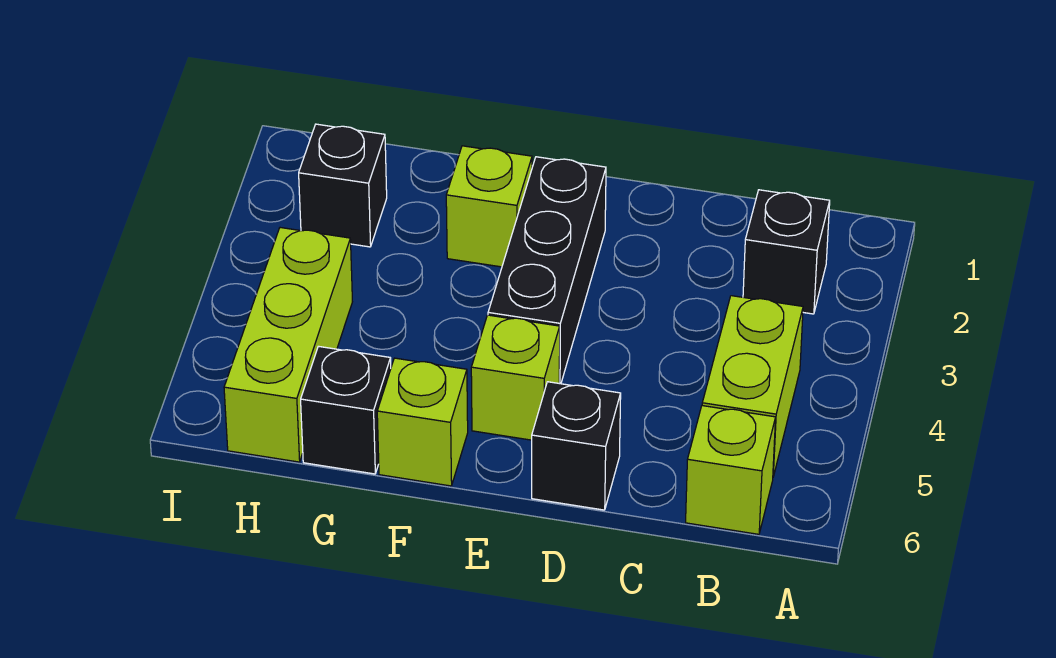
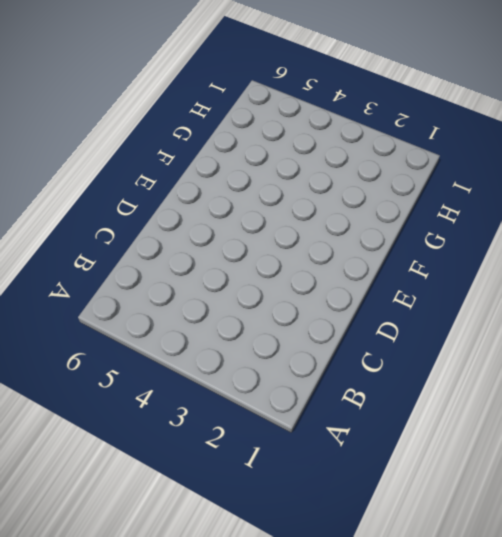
none -> black 1x1 brick [743,190,830,314]
none -> lime 1x2 brick [702,296,803,477]

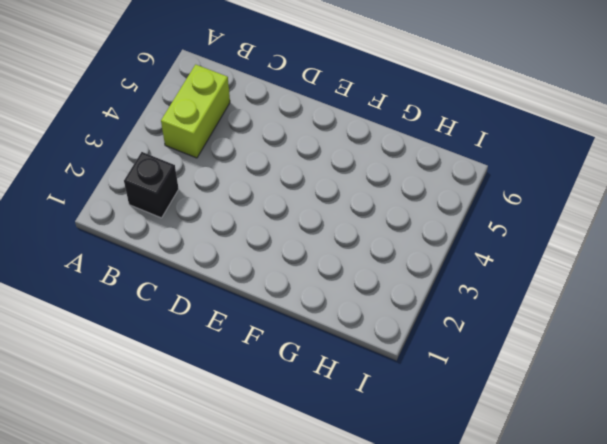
none -> lime 1x1 brick [686,406,776,534]
none -> black 1x1 brick [532,382,621,510]

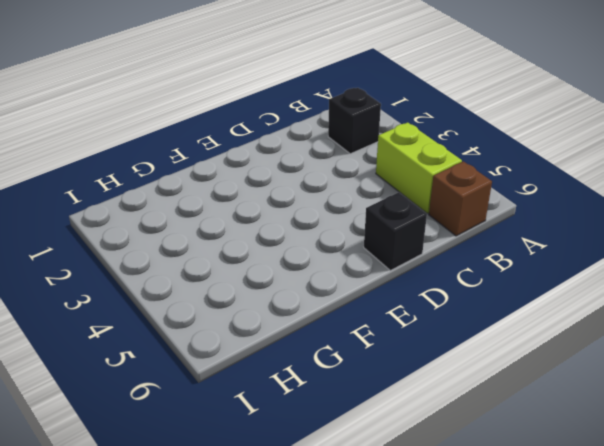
brown 1x1 brick [429,161,492,236] -> lime 1x1 brick [686,406,776,534]
none -> black 1x3 brick [488,157,606,384]
none -> lime 1x1 brick [471,315,560,440]

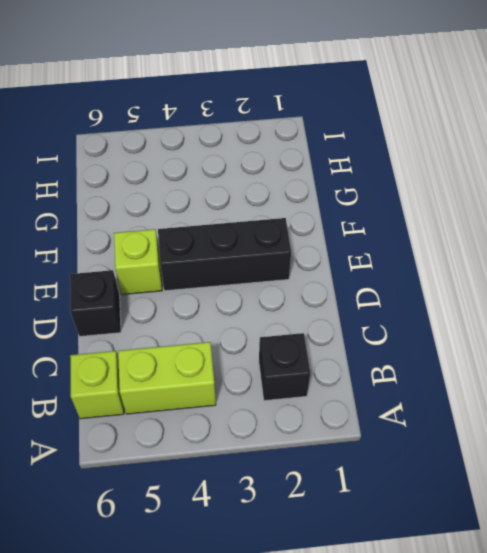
none -> lime 1x1 brick [446,146,532,267]
none -> lime 1x1 brick [377,358,468,486]

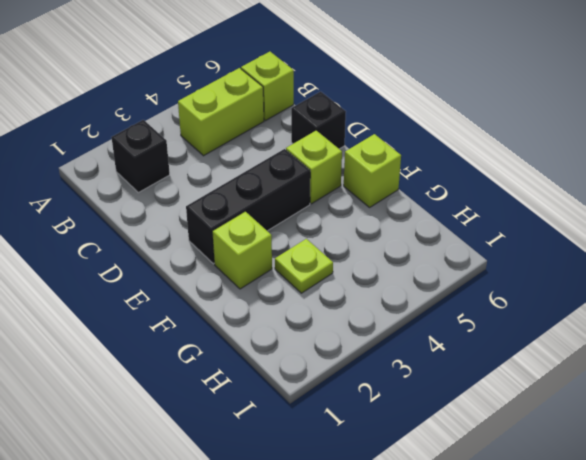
lime 1x1 plate [275,239,333,293] -> none
none -> black 1x1 brick [301,346,391,474]
none -> black 1x1 brick [299,124,387,247]

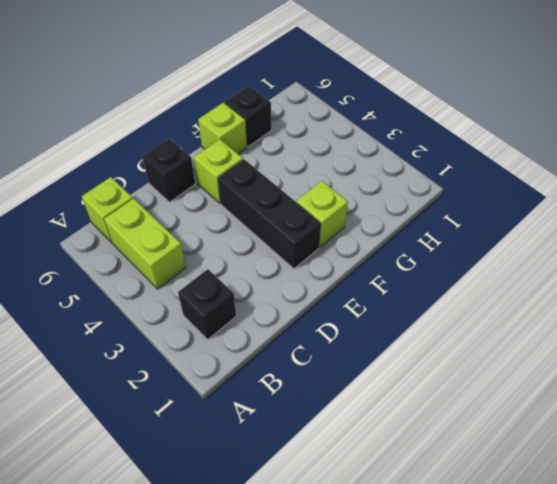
none -> black 1x1 brick [299,124,387,247]
none -> lime 1x3 brick [224,228,352,462]

